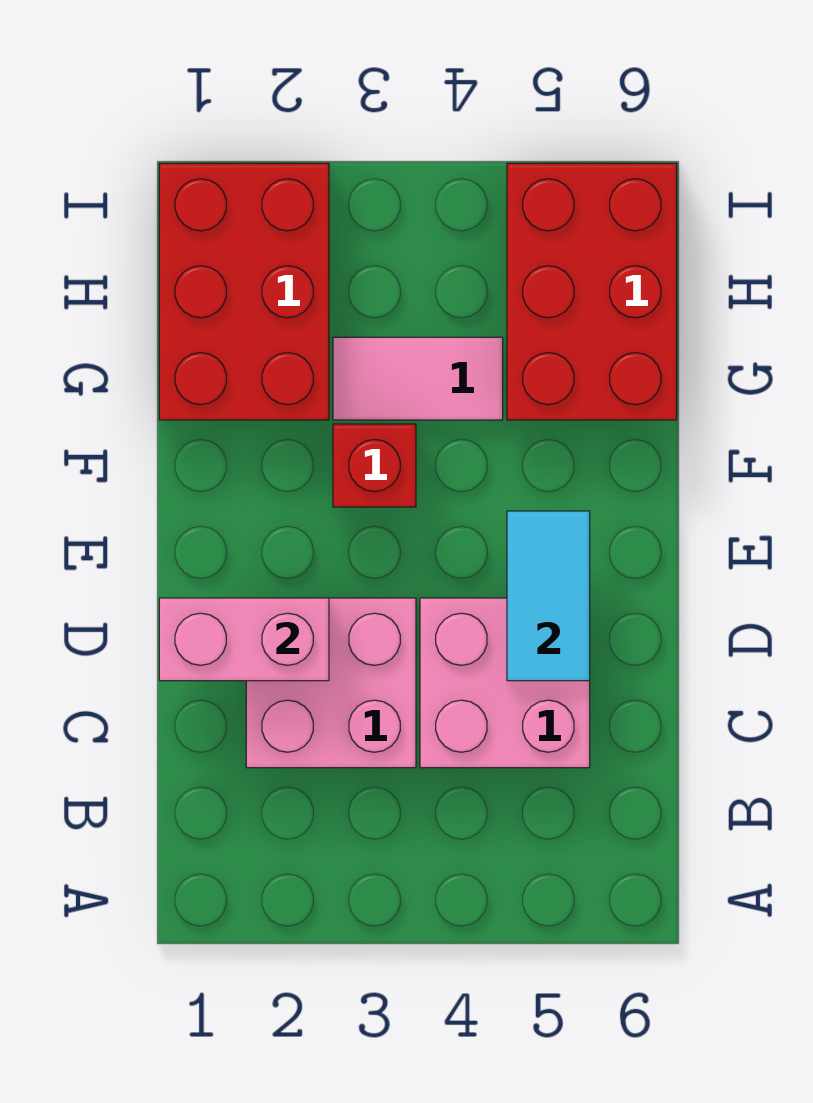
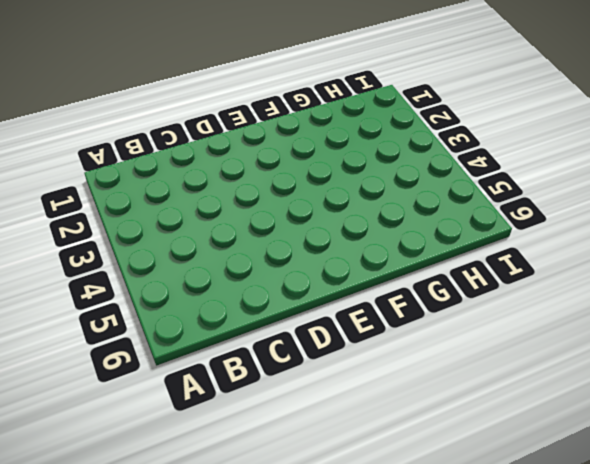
none -> pink 2x2 brick [246,598,416,768]
none -> pink 2x2 brick [420,598,590,768]

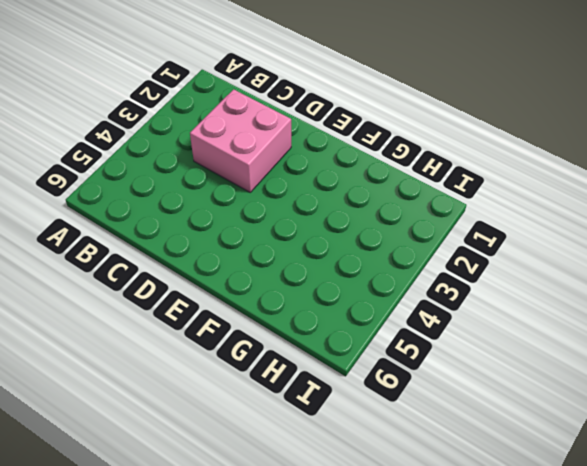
none -> pink 2x2 brick [420,598,590,768]
none -> red 1x1 brick [333,424,416,507]

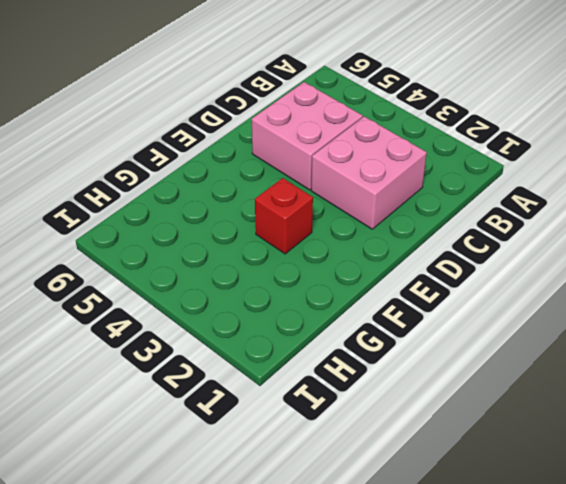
none -> red 2x3 brick [159,163,329,420]
none -> pink 1x2 tile [333,337,503,420]

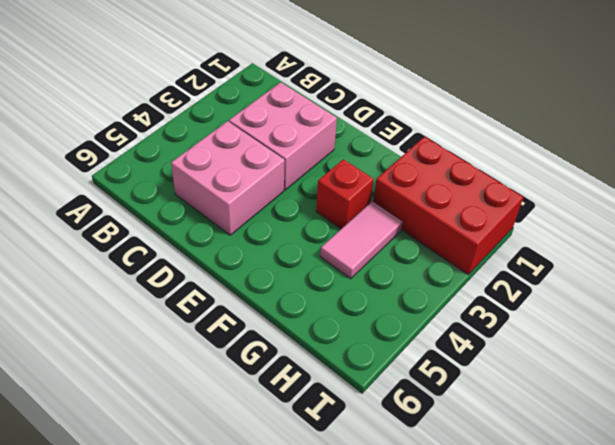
none -> red 2x3 brick [507,163,677,420]
none -> pink 1x2 brick [159,598,329,681]

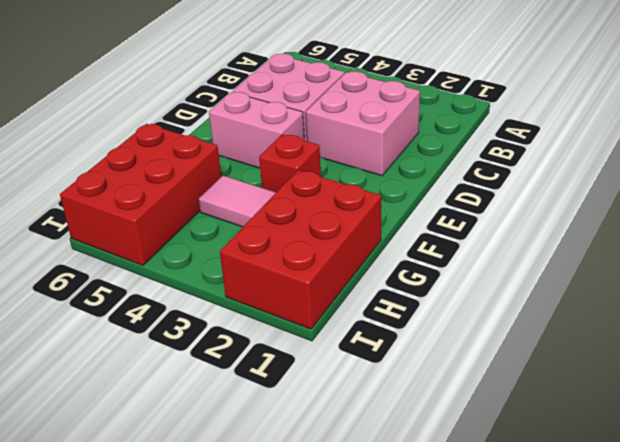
pink 1x2 brick [209,92,304,168] -> pink 1x2 brick moved to [159,598,329,681]
none -> cyan 1x2 tile [507,511,590,681]

